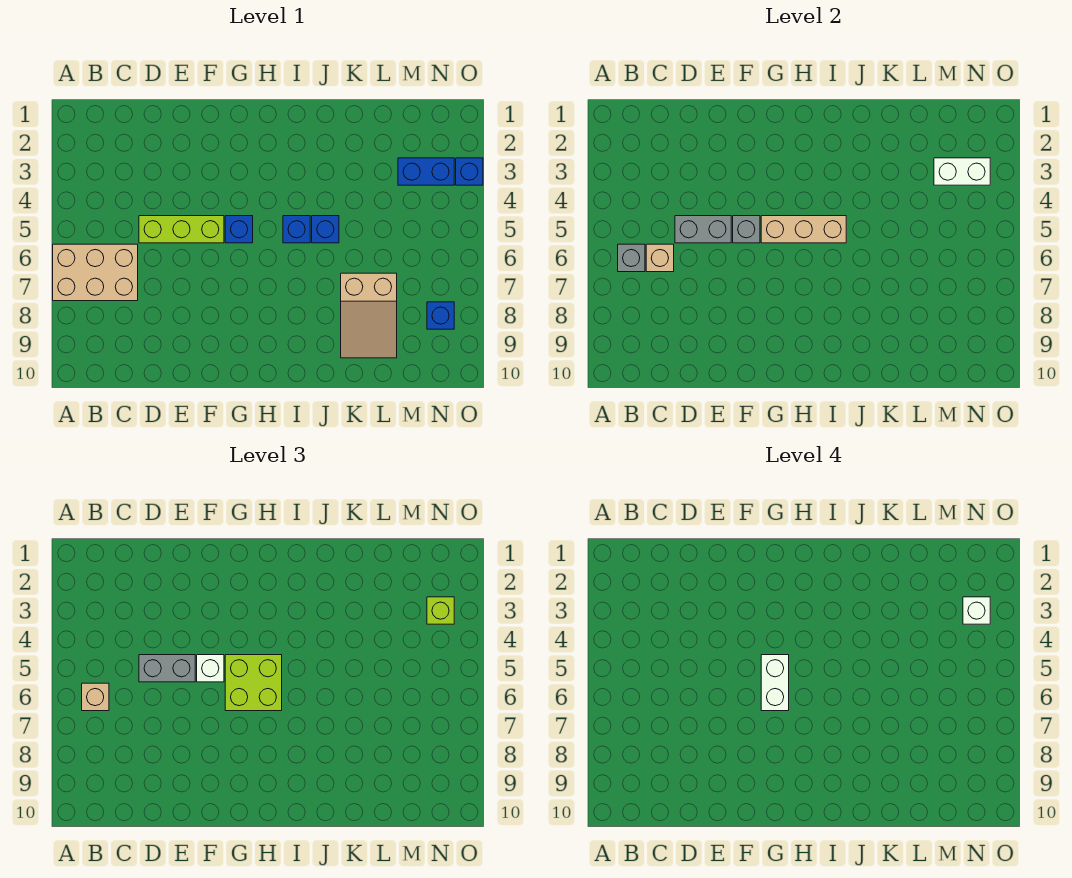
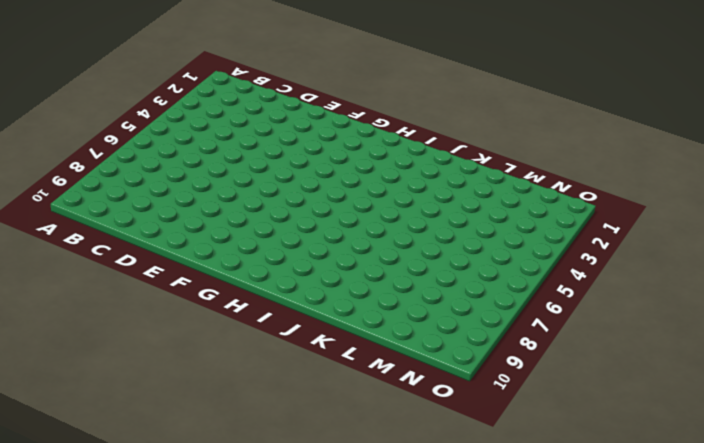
none -> tan 2x3 brick [53,244,138,301]
none -> lime 1x3 brick [139,216,224,243]
none -> blue 1x1 brick [225,216,253,243]

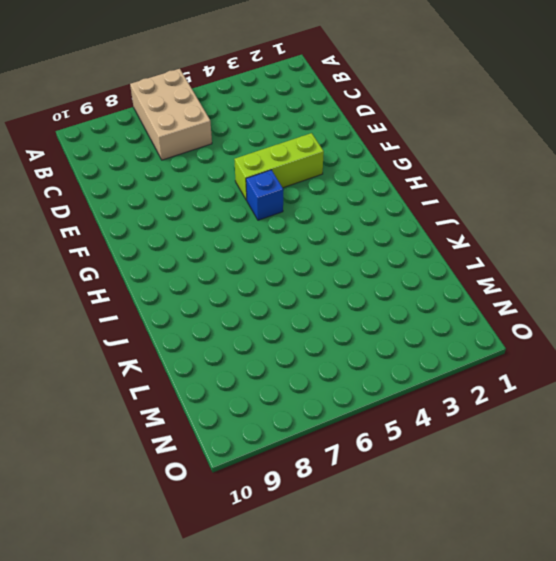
lime 1x3 brick [234,133,324,200] -> lime 1x3 brick turned to [139,216,224,243]
none -> blue 1x1 brick [283,216,310,243]
none -> blue 1x1 brick [312,216,339,243]
none -> tan 2x3 slope [341,273,397,358]

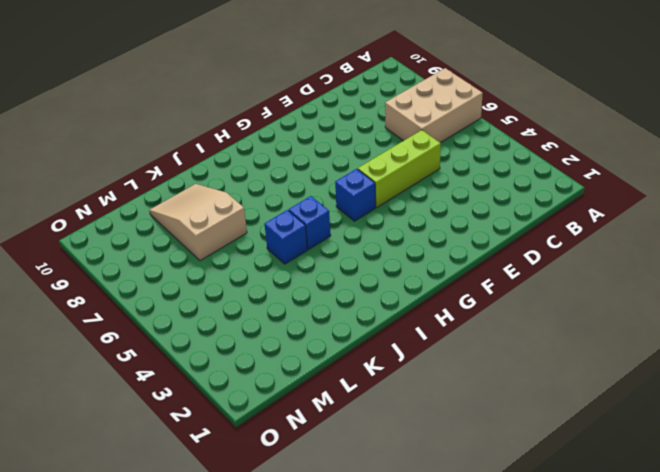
none -> blue 1x2 brick [398,158,454,185]
none -> blue 1x1 brick [427,302,454,329]
none -> blue 1x1 brick [456,158,483,185]

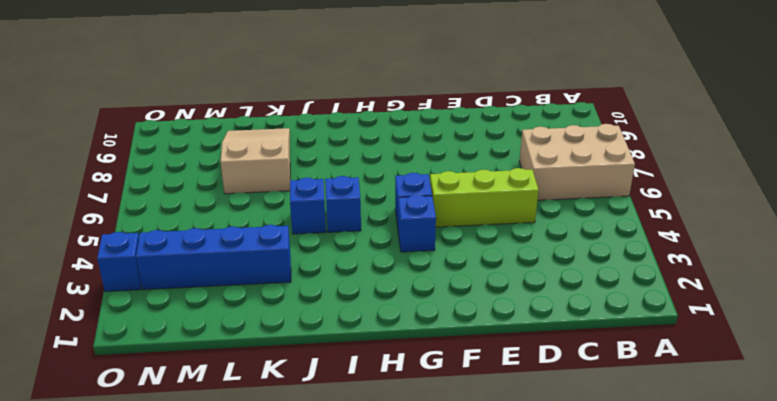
blue 1x1 brick [398,195,436,252] -> blue 1x1 brick moved to [427,302,454,329]
blue 1x4 brick [136,225,291,290] -> blue 1x2 brick [398,158,454,185]
none -> grey 1x1 brick [618,244,645,272]
none -> tan 1x1 brick [646,244,674,272]
none -> grey 1x2 brick [675,216,731,243]

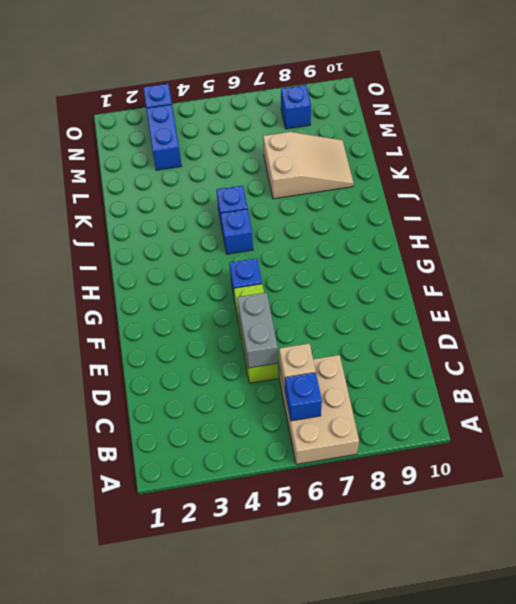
blue 1x1 brick [285,373,322,421] -> grey 1x1 brick [618,244,645,272]
none -> grey 1x1 brick [733,216,760,243]
none -> tan 1x3 brick [761,216,846,243]
none -> white 1x2 brick [934,158,990,185]

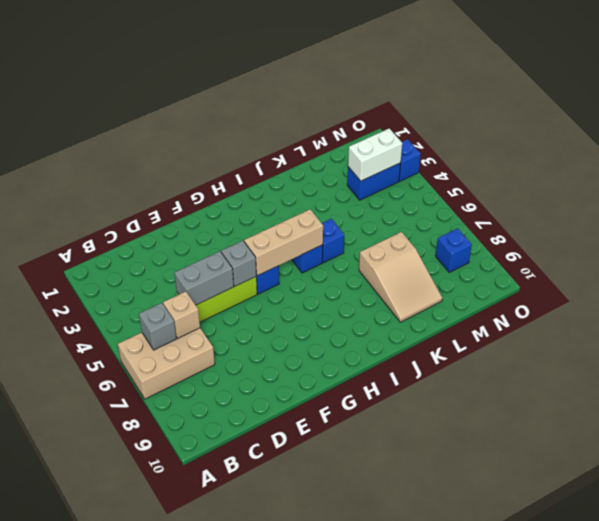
none -> tan 1x1 brick [82,683,109,711]
none -> grey 1x2 brick [139,655,195,682]
none -> white 1x1 brick [197,655,224,682]

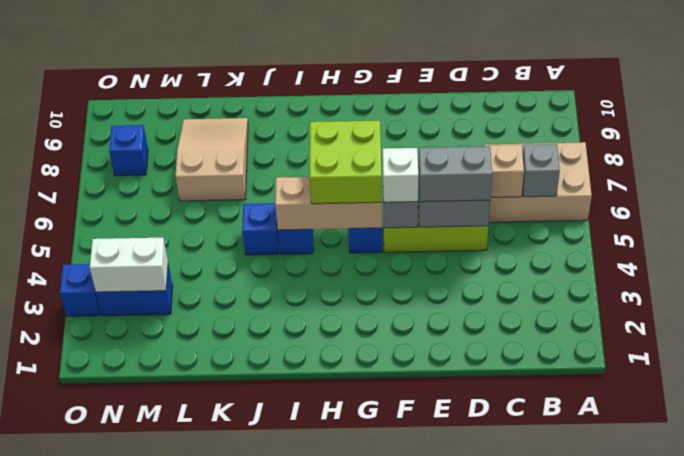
none -> tan 1x1 brick [82,683,109,711]
none -> lime 1x1 brick [427,597,454,624]
none -> white 1x2 brick [761,655,789,711]

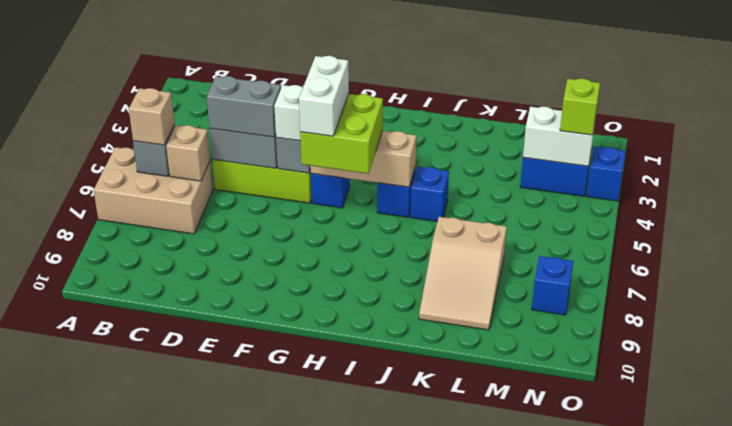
none -> white 1x1 brick [963,597,990,624]

